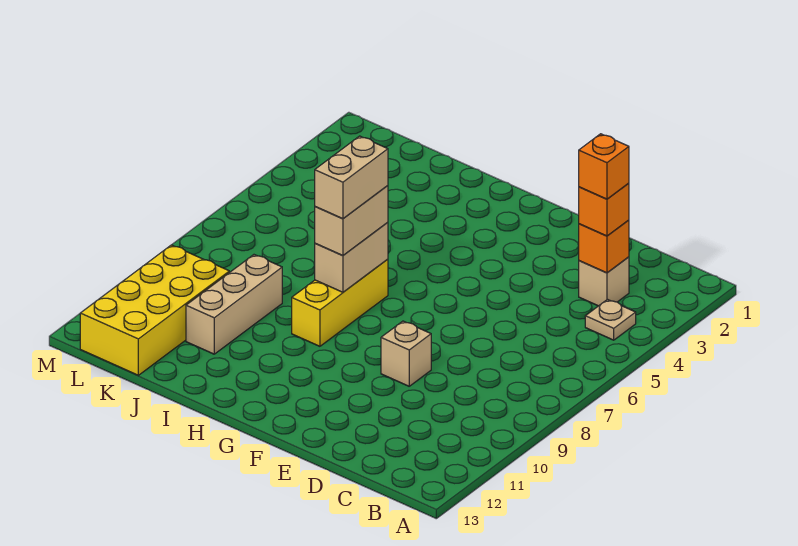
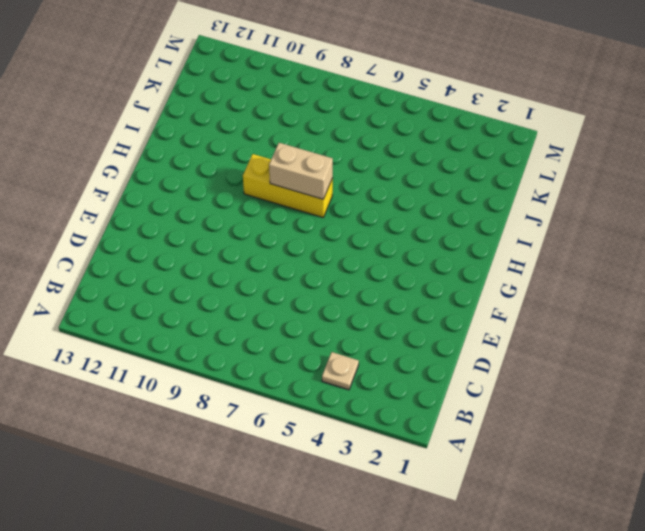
none -> tan 1x1 brick [579,257,629,306]
none -> tan 1x1 brick [381,321,431,386]
none -> tan 1x3 brick [186,255,282,354]

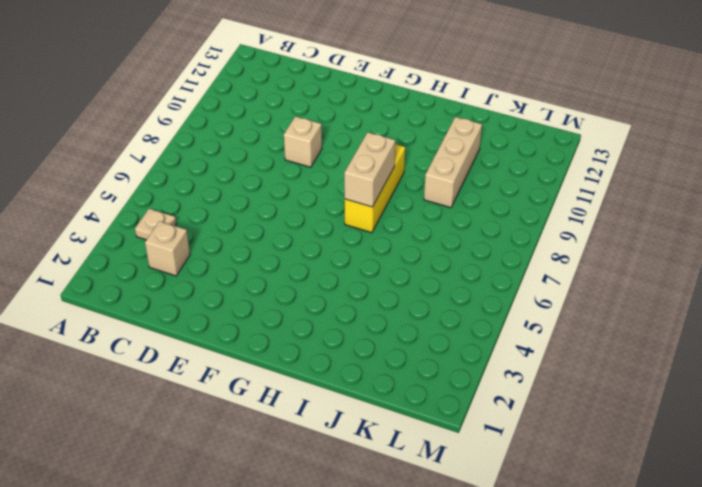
none -> yellow 2x4 brick [80,245,229,375]
none -> orange 1x1 brick [579,220,629,273]
none -> orange 1x1 brick [579,183,629,236]

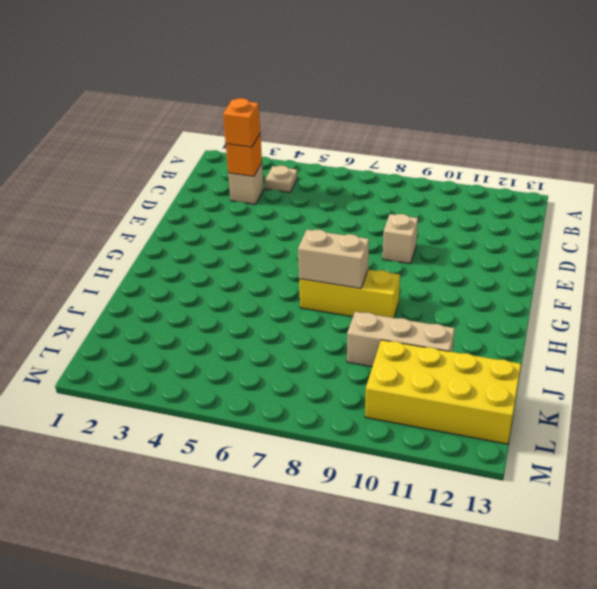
none -> tan 1x2 brick [315,186,388,256]
none -> orange 1x1 brick [579,134,629,199]
none -> tan 1x2 brick [315,136,388,219]

